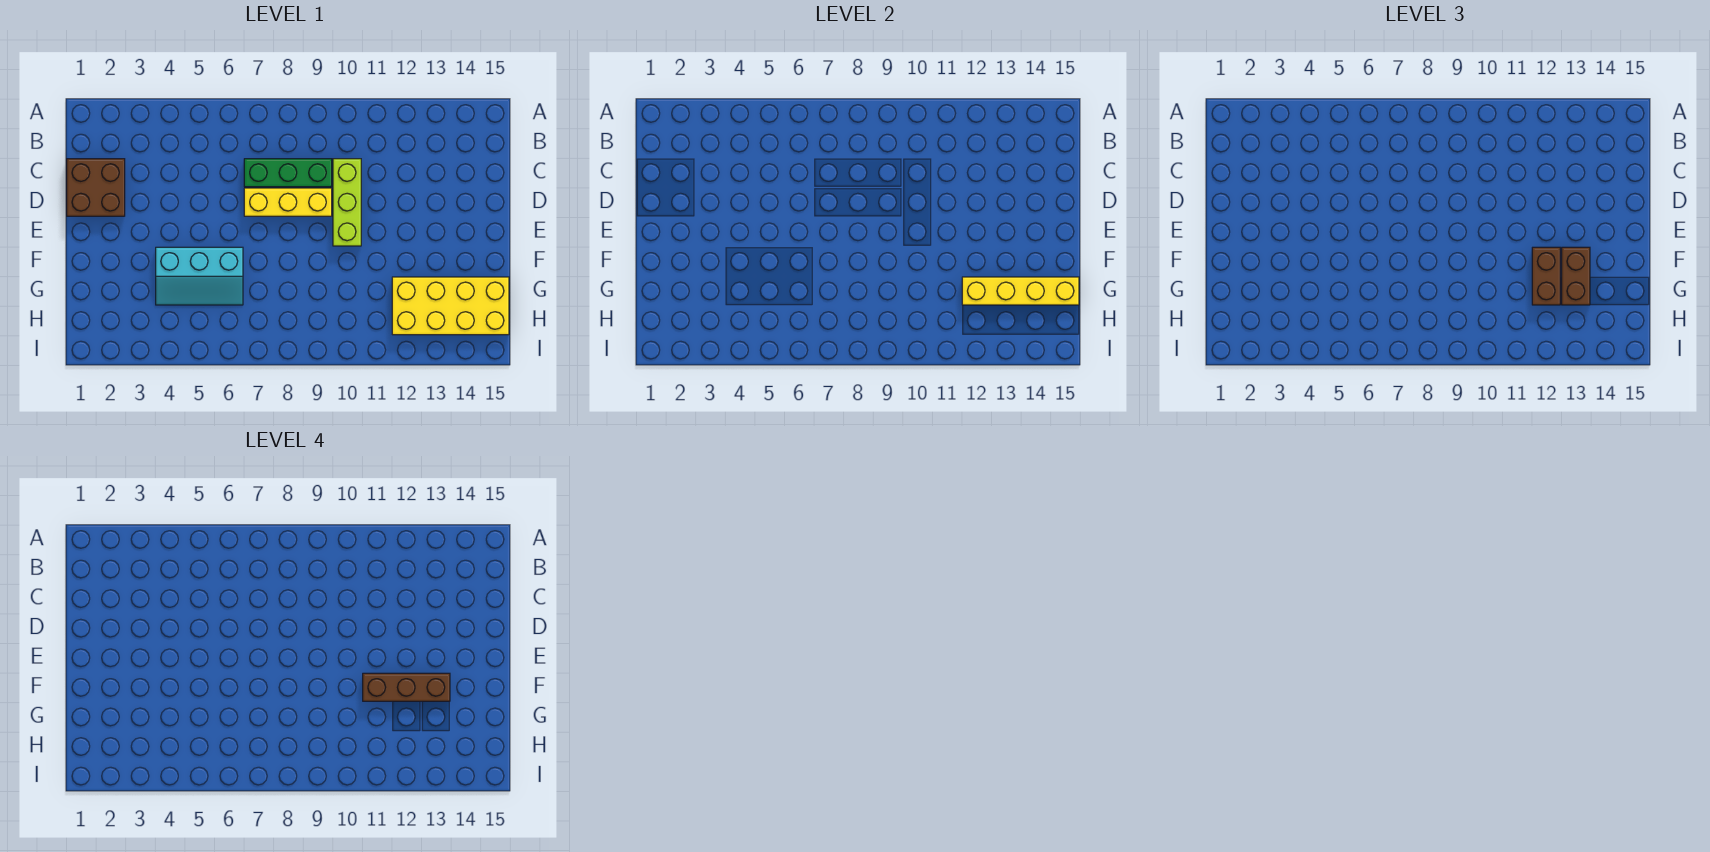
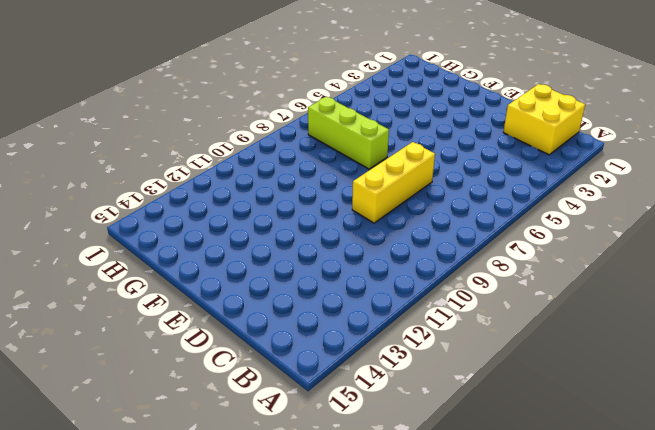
yellow 2x2 brick [503,84,585,155] -> brown 2x2 brick [67,159,125,216]
lime 1x3 brick [308,97,389,169] -> lime 1x3 brick moved to [333,159,361,246]
none -> green 1x3 brick [244,159,332,187]
none -> cyan 2x3 slope [156,247,243,305]

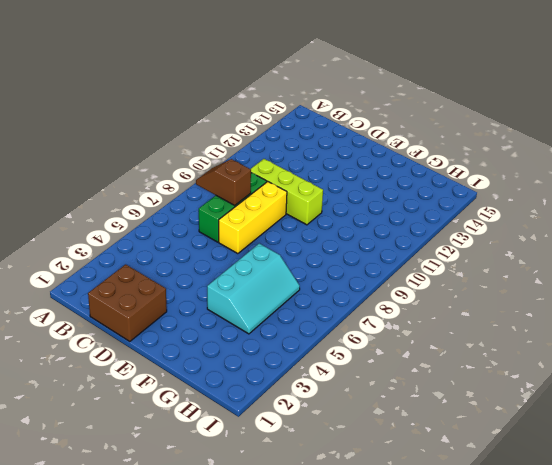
brown 1x2 slope [196,159,251,205] -> none
none -> yellow 2x4 brick [392,277,509,335]
none -> yellow 1x4 brick [962,277,1079,305]

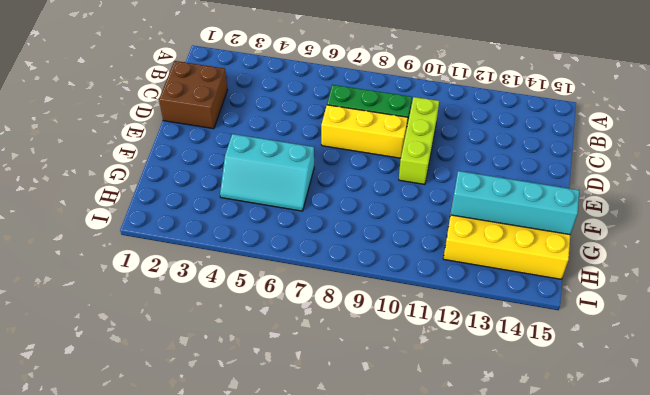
cyan 1x4 brick [451,171,579,235] -> yellow 1x4 brick [962,277,1079,305]
none -> brown 1x2 brick [1532,247,1560,305]
none -> brown 1x2 brick [1562,247,1590,305]

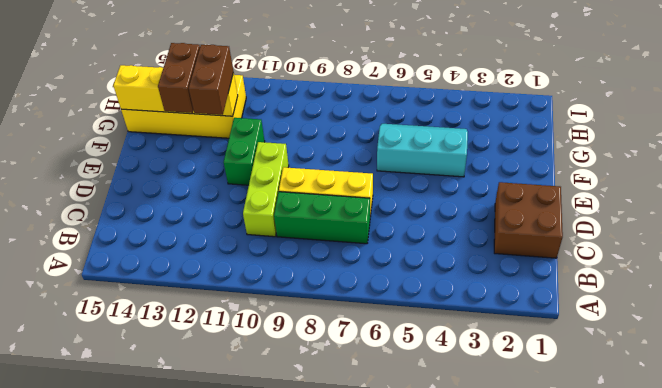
green 1x2 brick [224,118,265,185] -> none
none -> brown 1x3 brick [363,673,450,701]

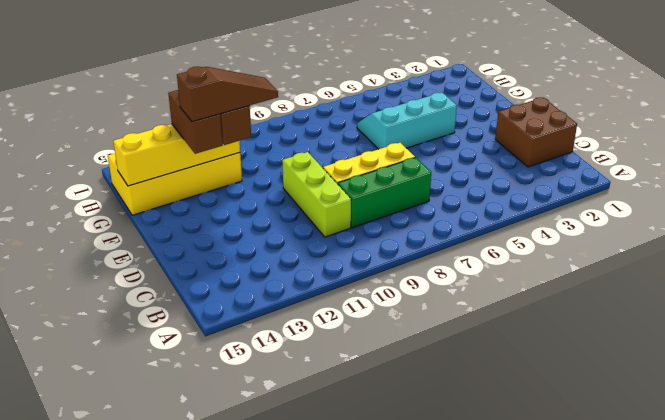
brown 1x3 slope [177,66,278,122] -> brown 1x3 brick [363,673,450,701]

